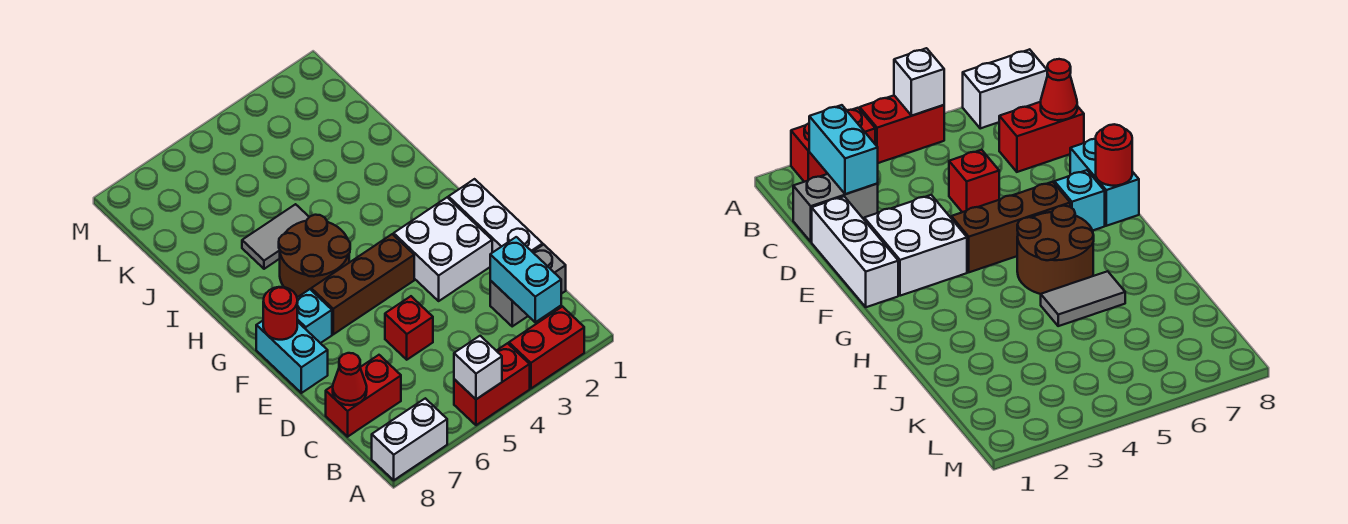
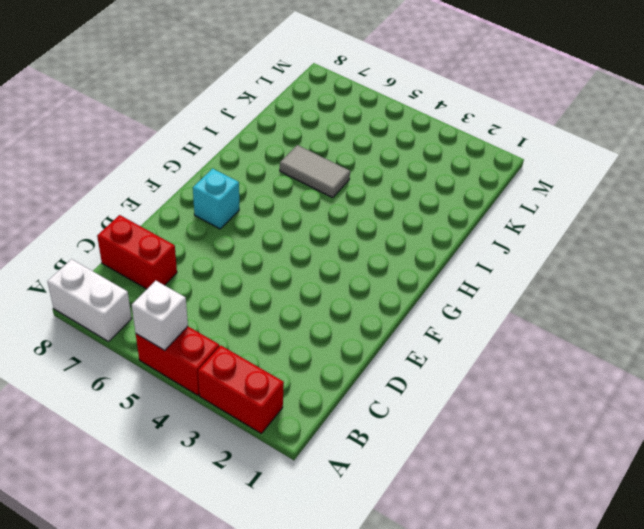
none -> grey 1x2 brick [490,245,566,326]
none -> white 1x3 brick [448,179,543,253]
none -> red 1x1 brick [385,296,433,360]

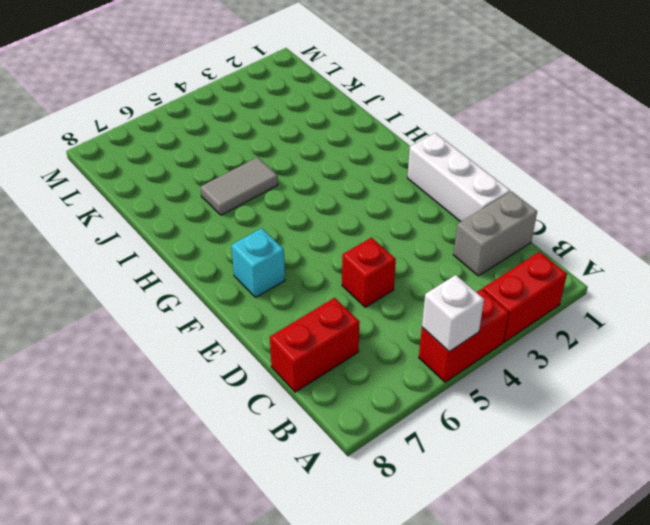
none -> white 1x2 brick [372,398,447,480]
none -> white 2x2 brick [394,198,492,301]
none -> cyan 1x2 brick [256,321,328,393]

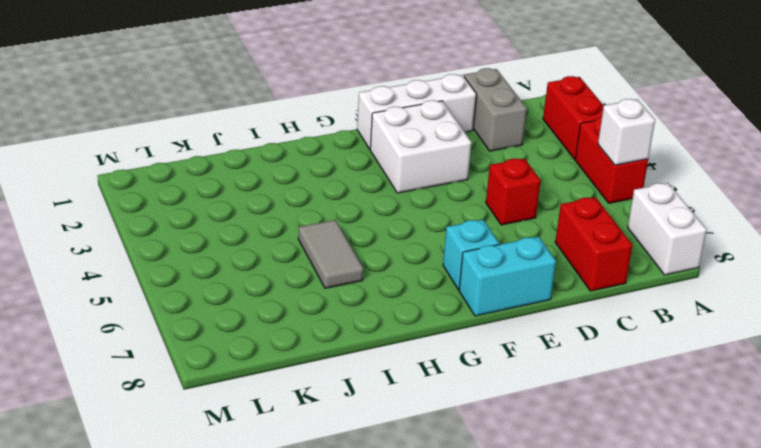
none -> brown 1x3 brick [311,234,414,334]
none -> brown 2x2 round brick [279,215,350,297]
none -> cyan 1x2 brick [490,237,561,322]

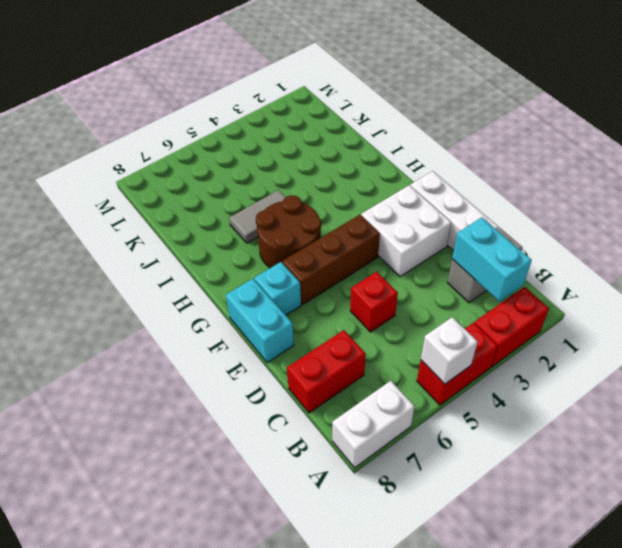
none -> red 1x1 cone [333,353,367,405]
none -> red 1x1 round brick [263,287,297,340]

